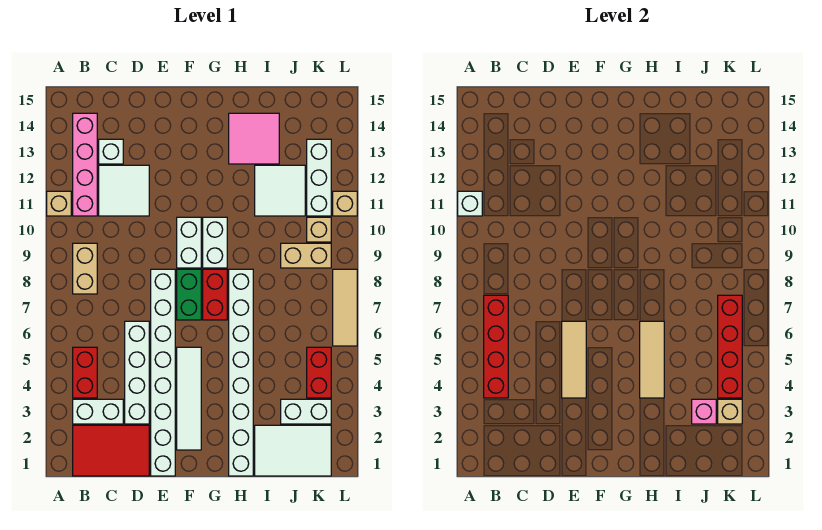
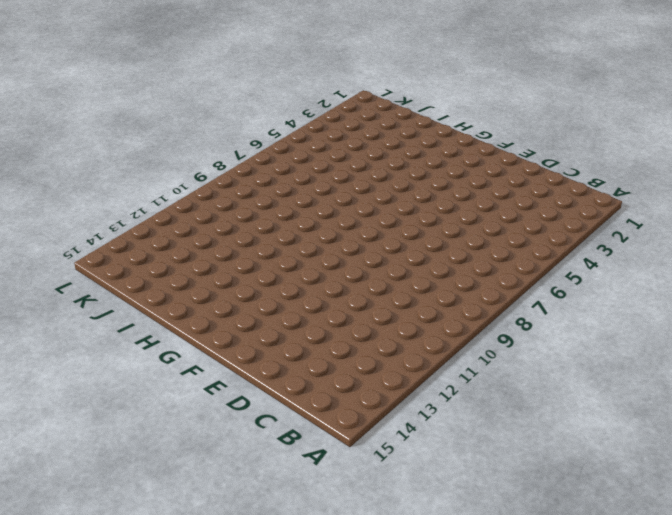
none -> tan 1x1 brick [47,191,71,216]
none -> red 2x3 tile [73,425,149,476]
none -> white 1x2 brick [73,399,123,424]
none -> red 1x2 brick [73,347,97,398]

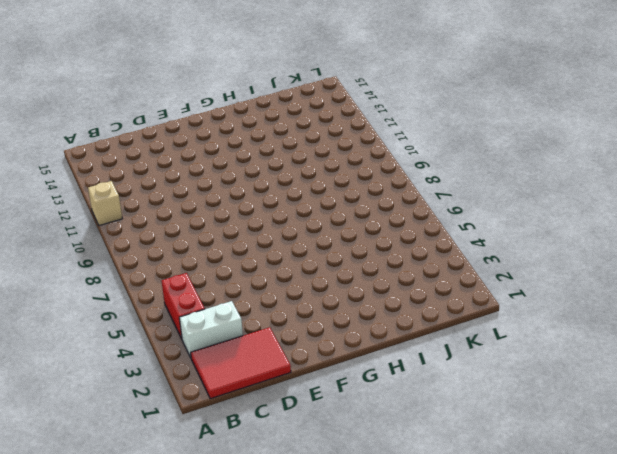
none -> tan 1x2 brick [73,243,97,294]
none -> pink 1x4 brick [73,113,97,216]
none -> white 2x2 tile [99,165,149,216]
none -> white 1x1 brick [99,139,123,164]

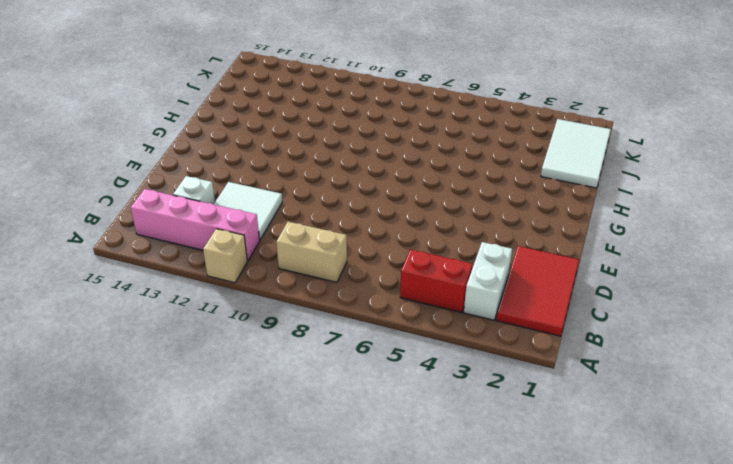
none -> white 1x4 brick [125,321,149,424]
none -> white 1x8 brick [151,269,175,476]
none -> white 1x4 tile [177,347,201,450]
none -> green 1x2 brick [177,269,201,320]

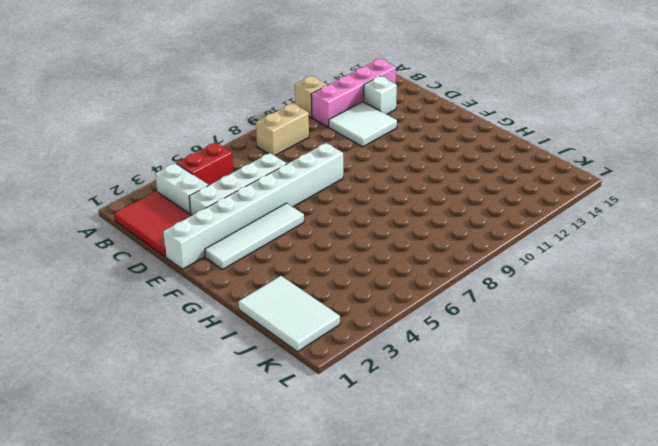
none -> green 1x2 brick [177,269,201,320]
none -> white 1x2 brick [177,217,201,268]
none -> red 1x2 brick [203,269,227,320]
none -> white 1x2 brick [203,217,227,268]

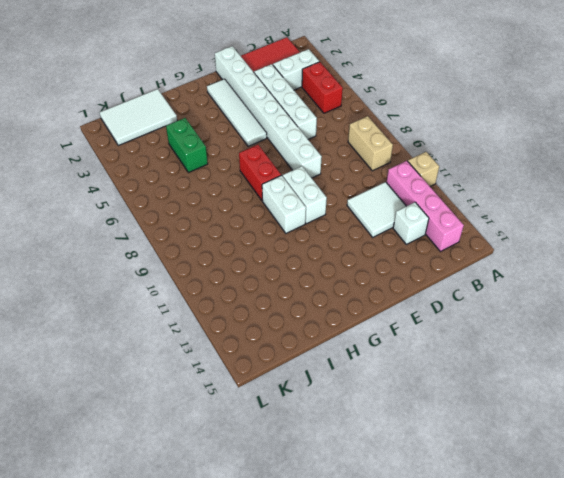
green 1x2 brick [166,118,208,173] -> green 1x2 brick moved to [177,269,201,320]
none -> white 1x8 brick [229,269,253,476]
none -> pink 2x2 tile [229,113,279,164]
none -> white 2x2 tile [255,165,305,216]
none -> white 1x2 brick [281,399,331,424]

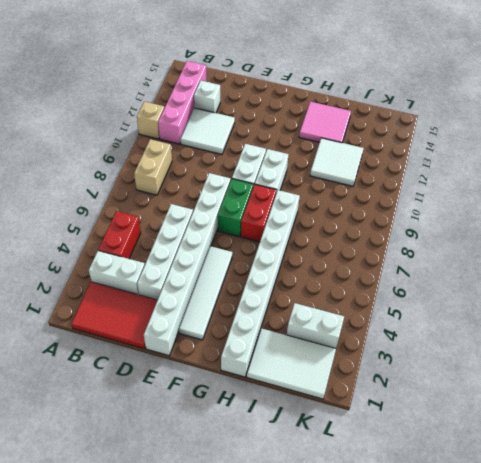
none -> tan 1x2 brick [281,243,331,268]
none -> red 1x2 brick [307,347,331,398]
none -> tan 1x1 brick [307,217,331,242]
none -> white 1x3 brick [307,139,331,216]

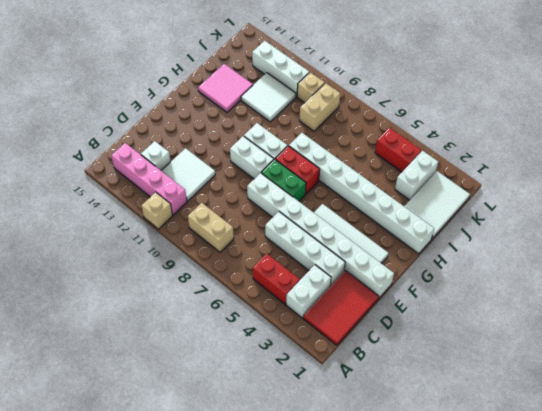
none -> tan 1x3 tile [333,269,357,346]
none -> tan 1x1 brick [333,191,357,216]
none -> white 1x1 brick [458,191,482,216]
none -> red 1x4 brick [484,295,508,398]

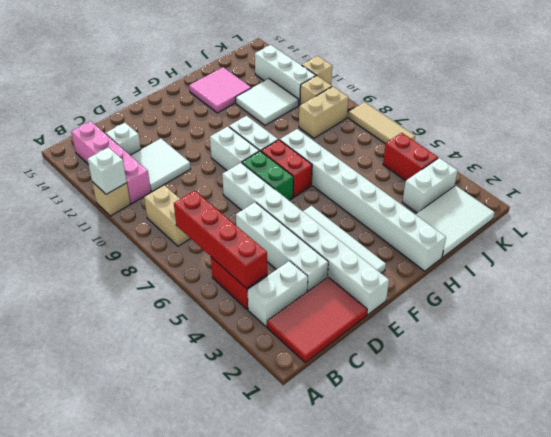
none -> tan 1x3 tile [562,321,586,398]
none -> tan 1x3 tile [640,321,664,398]
none -> pink 1x1 brick [692,399,716,424]
none -> tan 1x1 brick [718,399,742,424]

